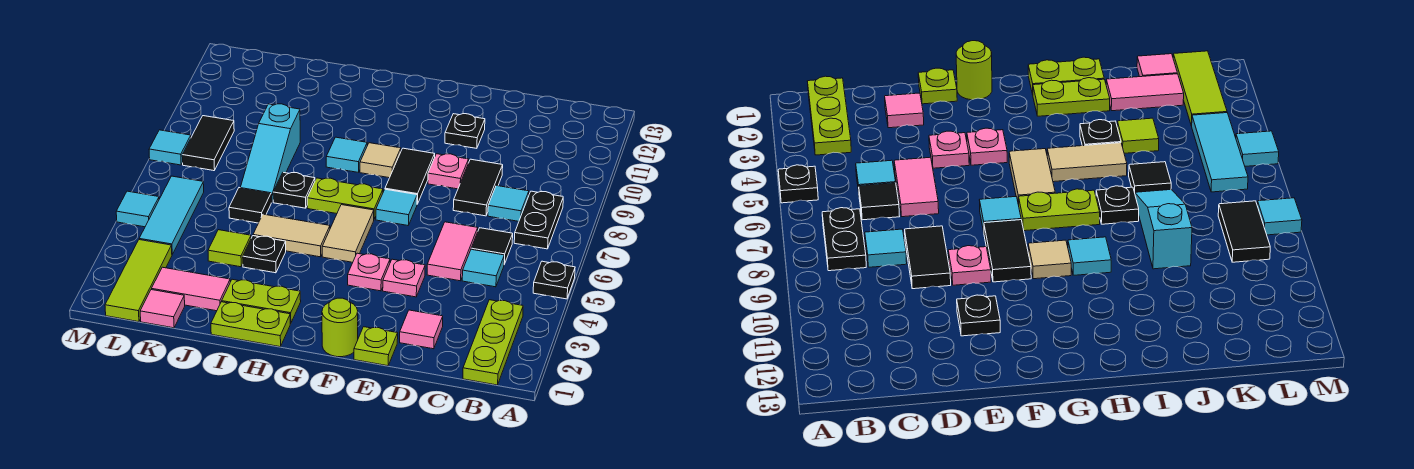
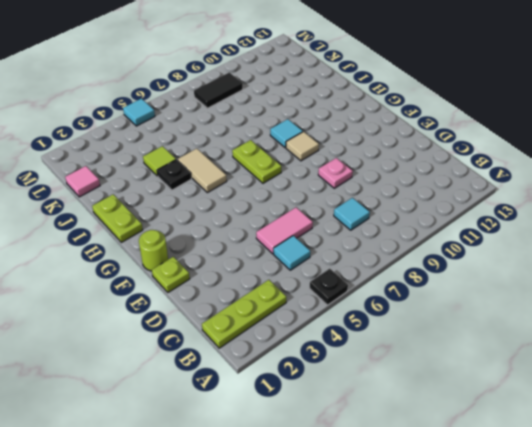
none -> black 1x2 plate [514,191,563,249]
none -> black 1x1 tile [471,228,513,264]
none -> pink 1x1 tile [400,310,443,349]
none -> black 1x2 tile [453,159,503,216]

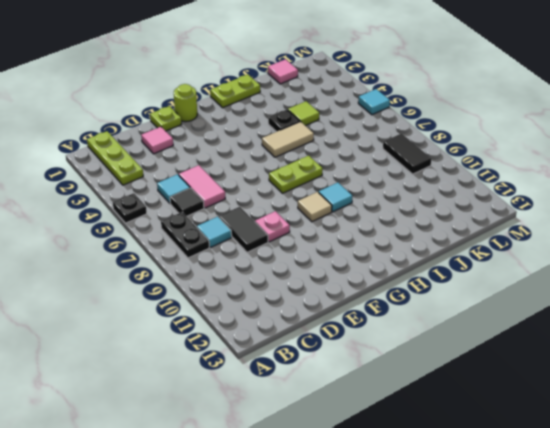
none -> pink 1x1 plate [383,259,425,297]
none -> black 1x1 plate [445,114,485,148]
none -> pink 1x1 plate [348,253,390,291]
none -> cyan 1x1 tile [376,189,417,225]

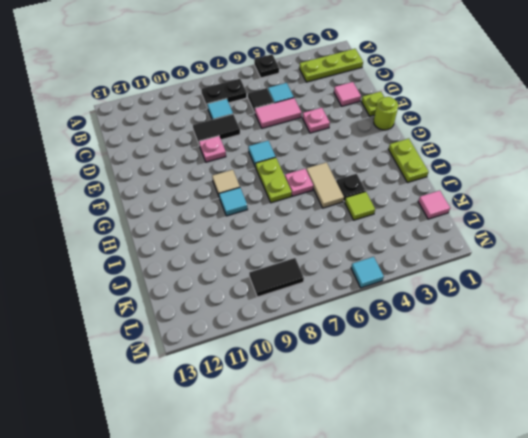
pink 1x1 plate [285,169,313,196] -> pink 1x1 plate moved to [348,253,390,291]
none -> black 1x1 plate [445,114,485,148]
none -> black 1x2 tile [385,148,435,204]
none -> tan 1x2 tile [322,205,374,262]
none -> lime 1x2 plate [222,279,301,324]

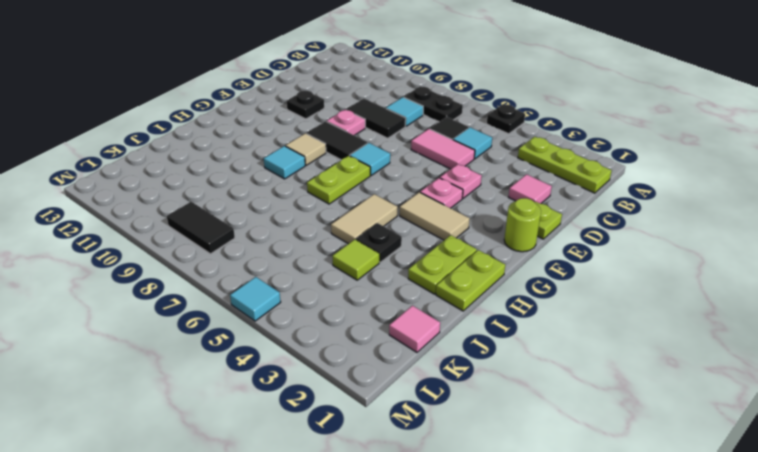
tan 1x2 tile [400,192,470,240] -> tan 1x2 tile moved to [322,205,374,262]
none -> black 1x1 plate [273,172,315,208]
none -> pink 1x2 tile [152,267,230,311]
none -> black 1x1 tile [229,188,272,223]
none -> cyan 1x3 slope [240,104,300,202]

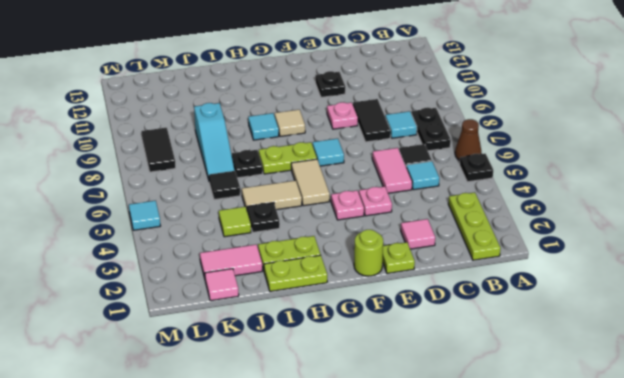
brown 1x1 cone [455,119,481,160] -> none
none -> black 1x2 tile [385,148,435,204]
none -> lime 1x3 tile [105,240,172,322]
none -> cyan 1x3 tile [139,176,204,254]
none -> cyan 1x1 tile [149,130,191,165]

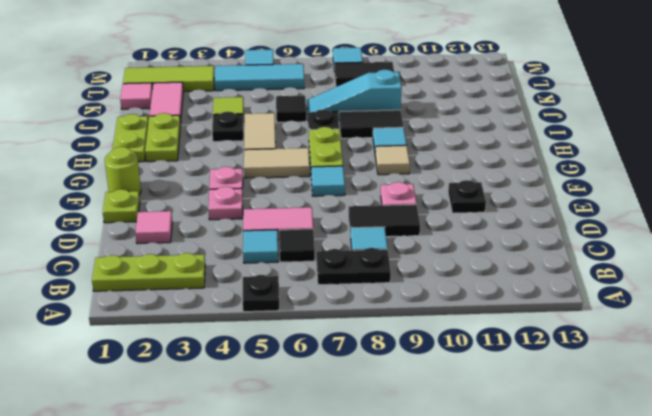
black 1x2 tile [339,110,404,138] -> black 1x2 tile moved to [385,148,435,204]

